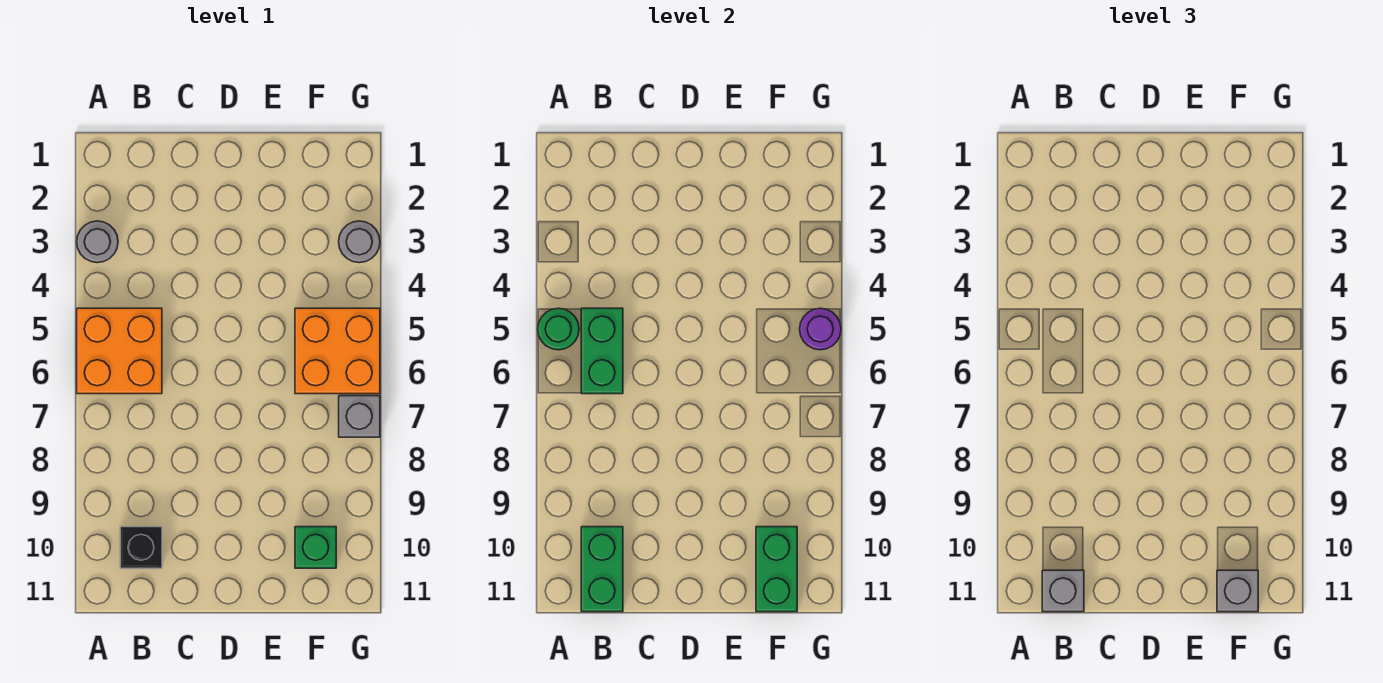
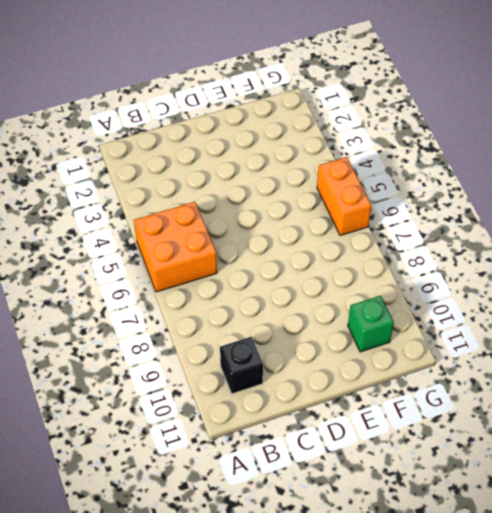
orange 1x2 brick [317,157,371,236] -> orange 2x2 brick [295,308,380,394]
none -> grey 1x1 round brick [77,221,118,263]
none -> grey 1x1 round brick [339,221,380,263]
none -> grey 1x1 brick [339,396,380,437]

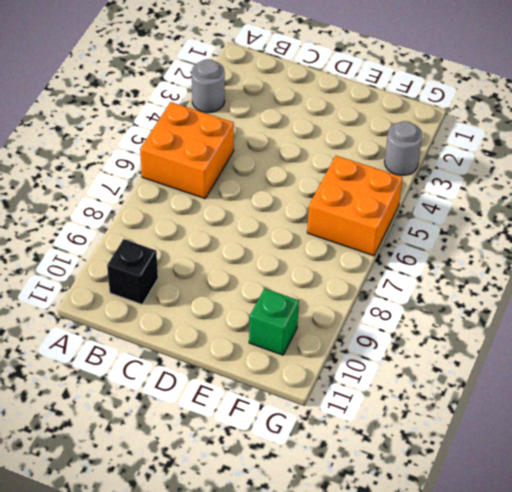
none -> grey 1x1 brick [339,396,380,437]
none -> green 1x1 round brick [538,308,579,350]
none -> green 1x2 brick [581,308,623,394]

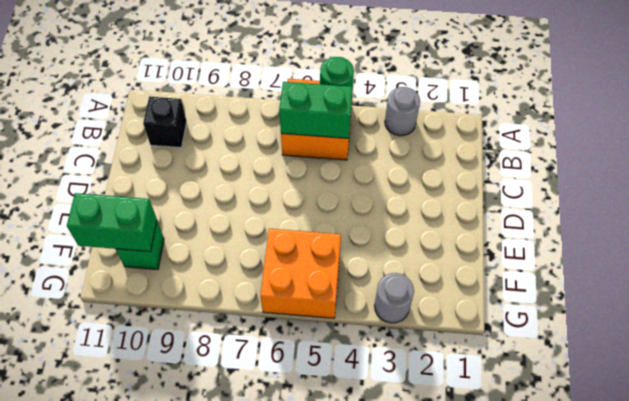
none -> grey 1x1 brick [339,396,380,437]
none -> green 1x2 brick [581,527,623,612]
none -> purple 1x1 round brick [800,308,841,350]

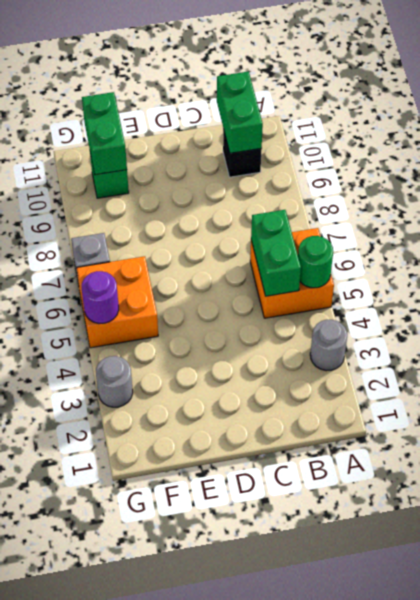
none -> grey 1x1 brick [1042,570,1084,612]
none -> grey 1x1 brick [1217,570,1258,612]

